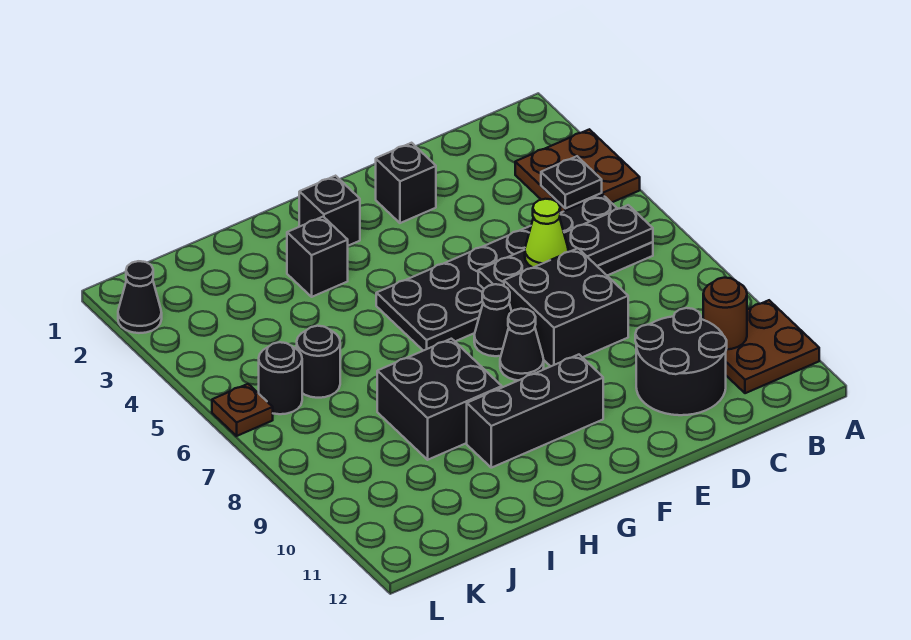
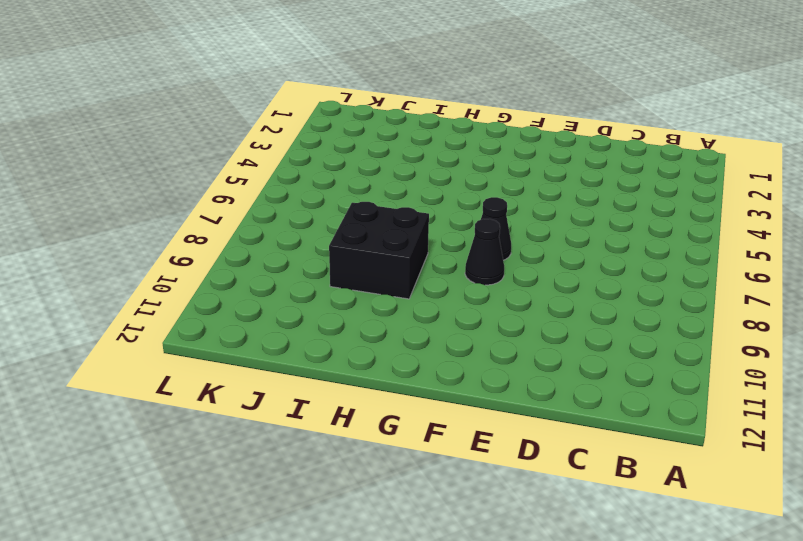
none -> brown 2x2 plate [515,129,640,213]
none -> brown 2x2 plate [726,300,819,393]
none -> black 2x6 plate [376,195,653,351]

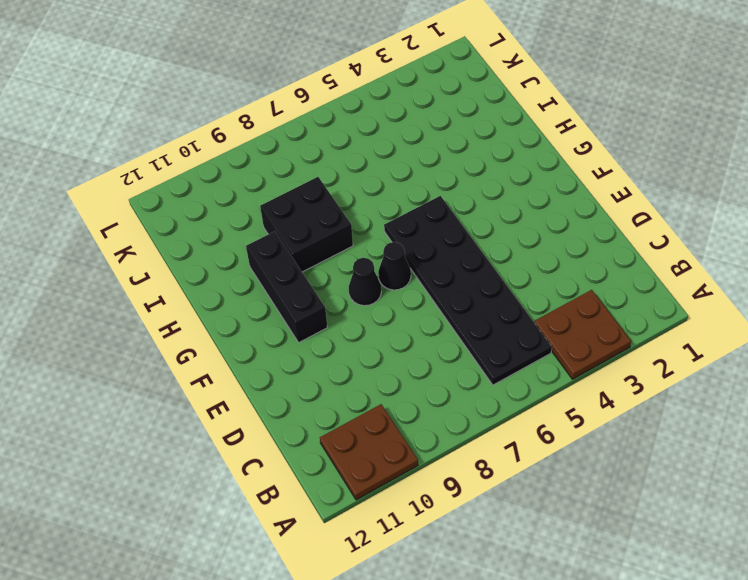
none -> black 2x2 round brick [635,308,727,415]
none -> black 2x2 brick [504,248,628,366]
none -> black 1x1 brick [376,143,436,223]

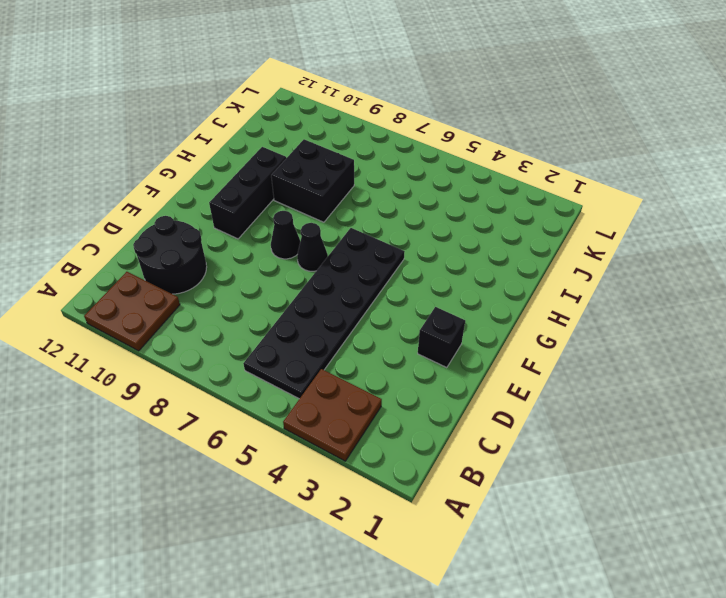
none -> black 2x2 brick [504,248,628,366]
none -> black 1x1 brick [299,176,360,246]
none -> black 1x1 brick [287,217,348,297]

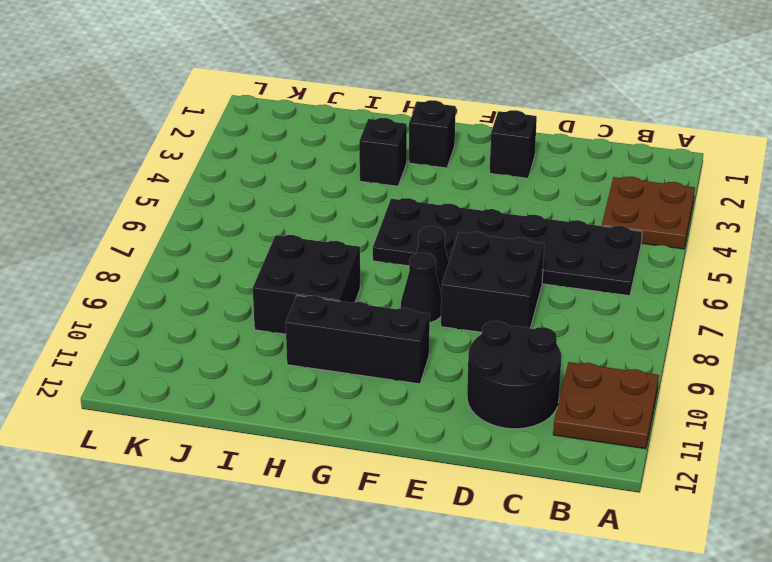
none -> black 1x1 round brick [297,326,340,398]
none -> black 1x1 round brick [259,342,302,414]
none -> black 1x1 cone [118,261,162,333]

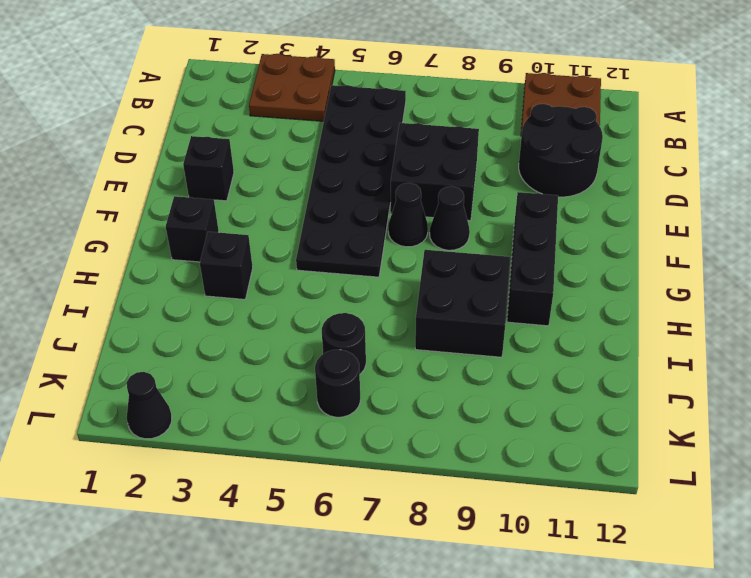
none -> brown 1x1 plate [212,384,273,436]
none -> black 1x1 plate [541,156,602,208]
none -> black 1x4 plate [478,205,653,289]

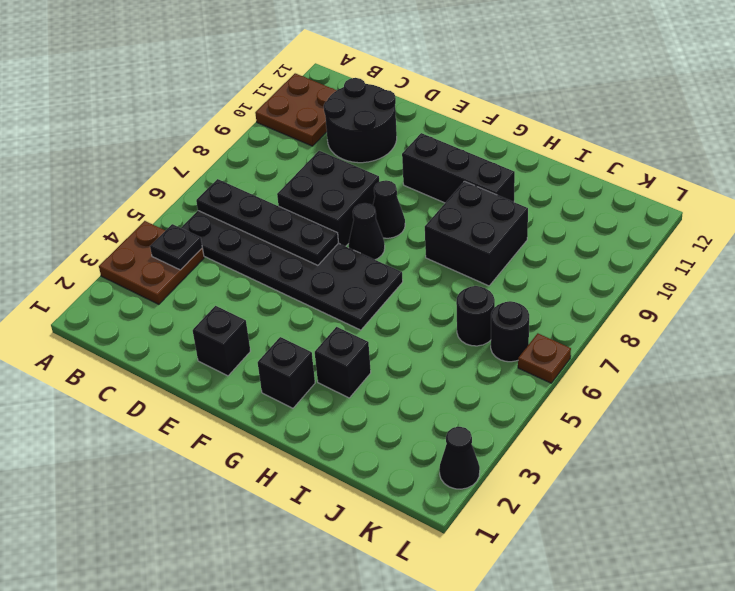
none -> brown 1x1 round brick [703,277,747,349]
none -> lime 1x1 cone [525,199,568,267]

